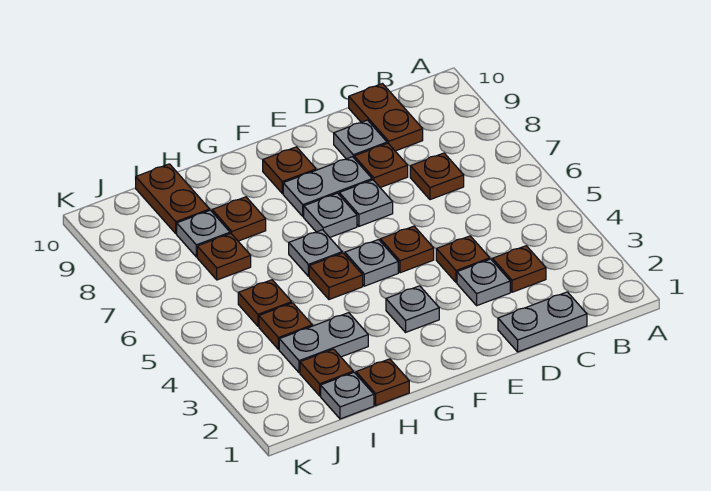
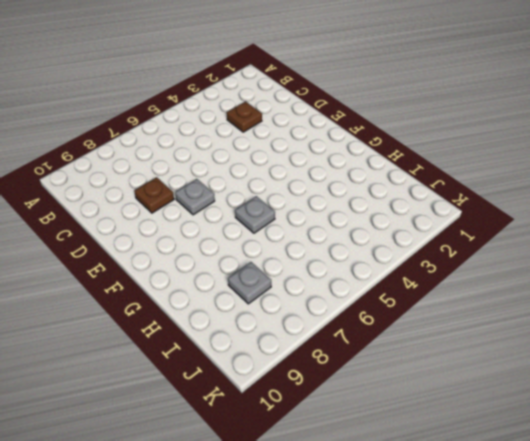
none -> grey 1x2 plate [498,292,587,352]
none -> brown 1x1 plate [410,153,464,200]
none -> brown 1x2 plate [349,84,423,151]

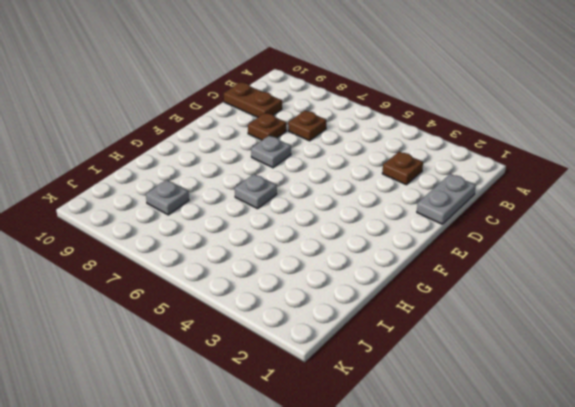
none -> grey 1x1 plate [457,259,510,305]
none -> brown 1x1 plate [436,236,490,282]
none -> grey 1x1 plate [334,120,387,159]

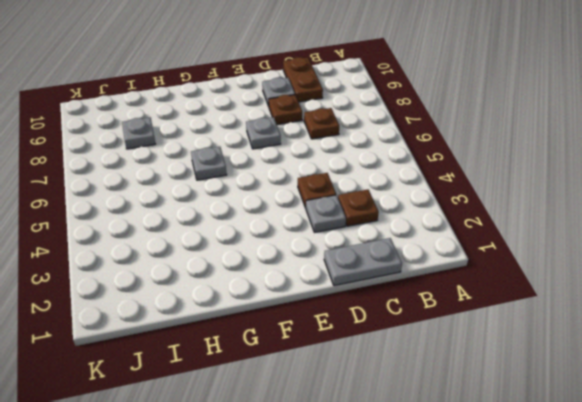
none -> brown 1x1 plate [380,226,434,273]
none -> grey 1x2 plate [283,157,372,217]
none -> grey 1x1 plate [386,286,439,332]

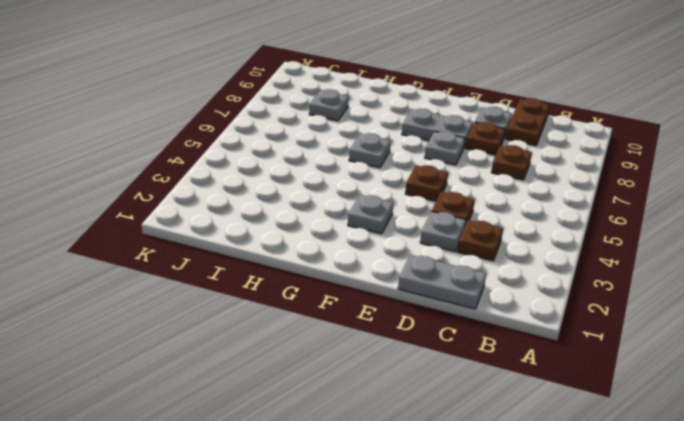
none -> grey 1x1 plate [345,240,398,286]
none -> grey 1x1 plate [304,193,357,237]
none -> brown 1x1 plate [263,147,316,193]

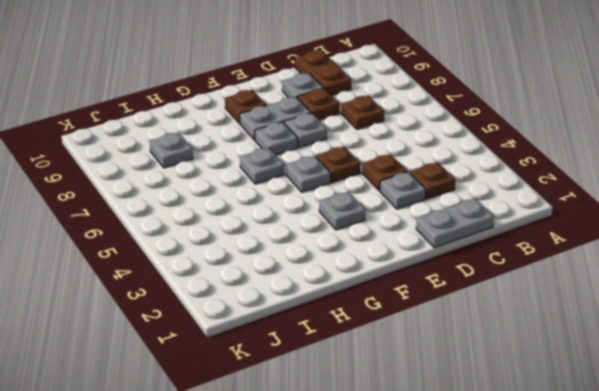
none -> brown 1x1 plate [309,253,363,299]
none -> brown 1x1 plate [356,359,409,405]
none -> grey 1x2 plate [279,313,368,373]

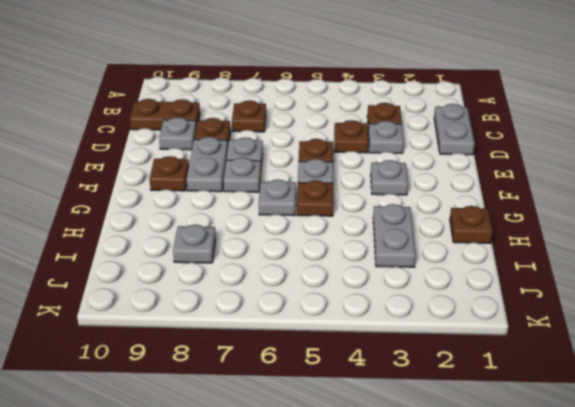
none -> brown 1x1 plate [212,197,266,241]
none -> grey 1x1 plate [321,372,374,419]
none -> brown 1x1 plate [300,349,353,396]

